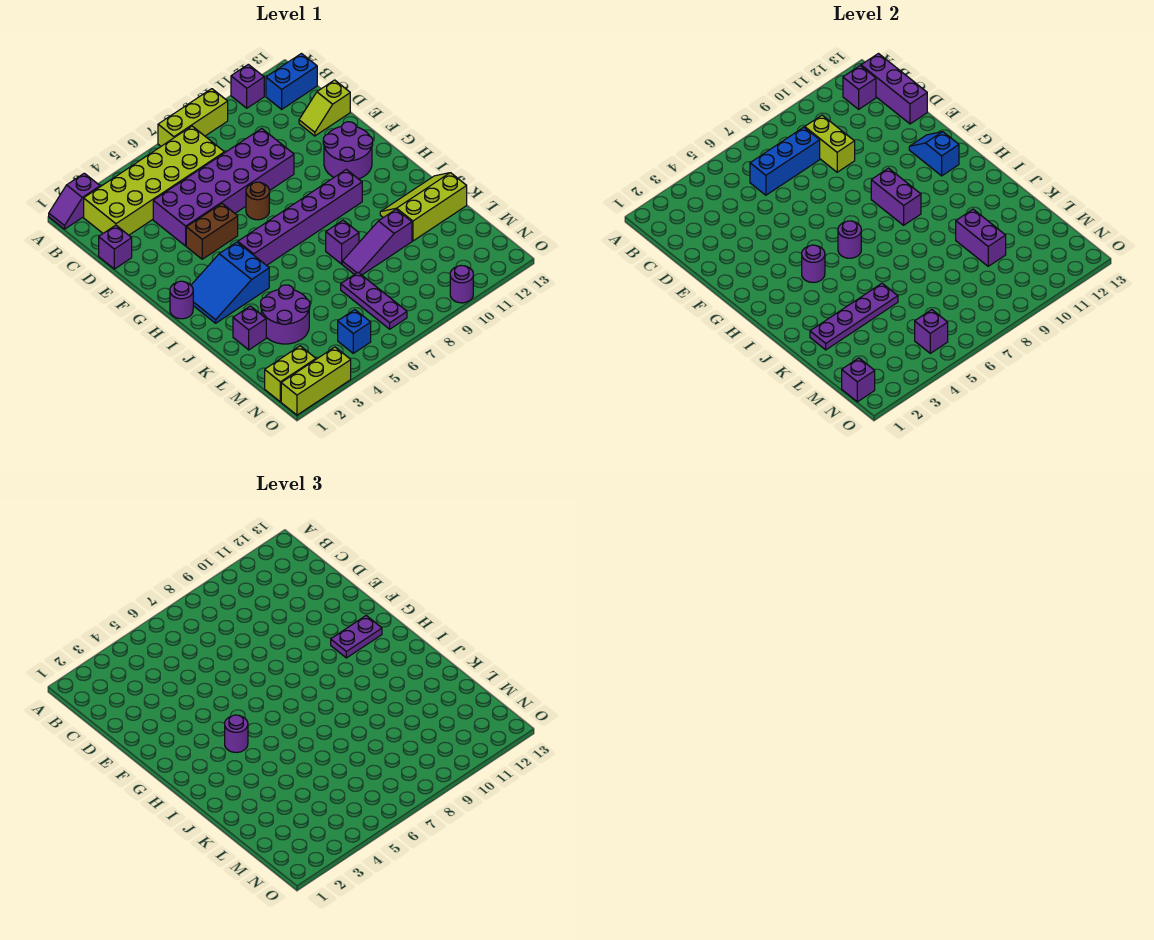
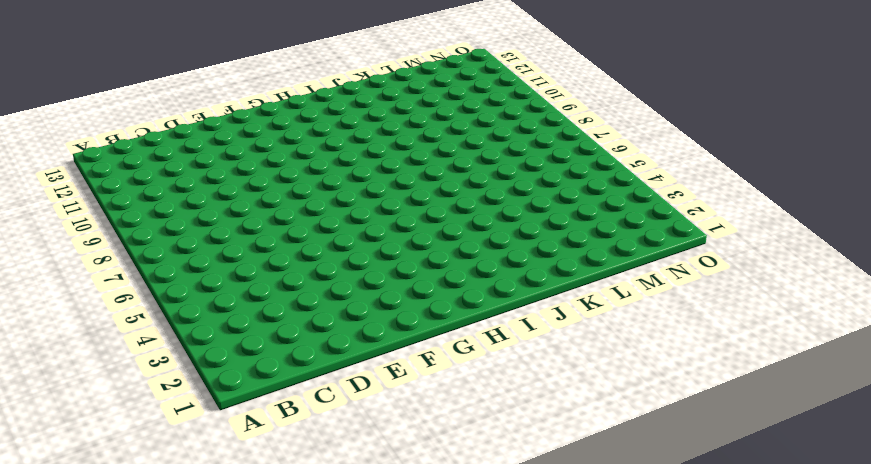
none -> purple 1x2 slope [49,173,100,229]
none -> lime 1x3 brick [158,89,228,146]
none -> purple 1x1 brick [231,64,264,108]
none -> lime 2x6 brick [84,126,224,235]

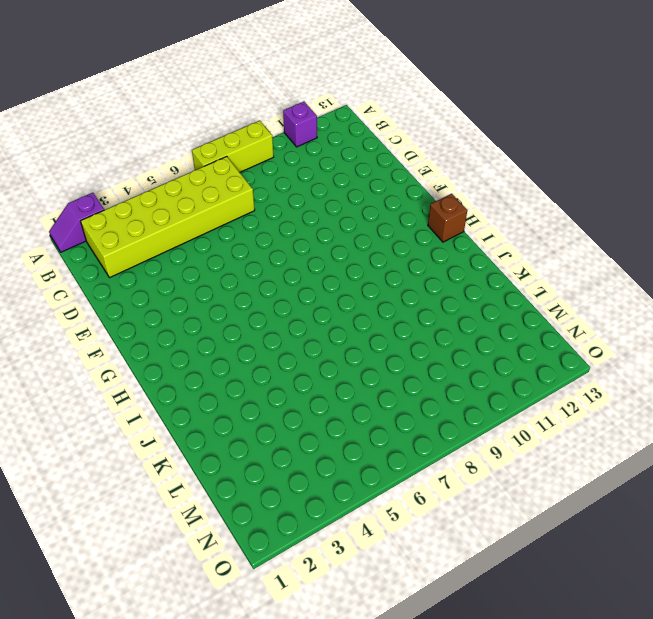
brown 1x1 brick [428,194,467,242] -> none
none -> blue 1x2 brick [266,54,317,109]
none -> purple 1x1 brick [99,225,132,269]
none -> purple 2x6 brick [153,128,294,246]
none -> lime 1x2 slope [299,80,350,136]

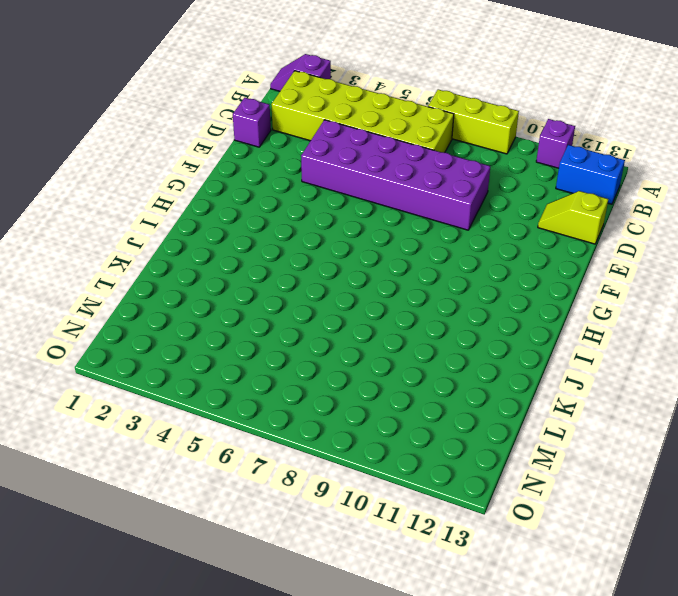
none -> brown 1x2 brick [186,204,238,259]
none -> brown 1x1 round brick [246,182,269,220]
none -> purple 2x2 round brick [323,122,373,179]
none -> purple 1x1 round brick [170,281,193,319]

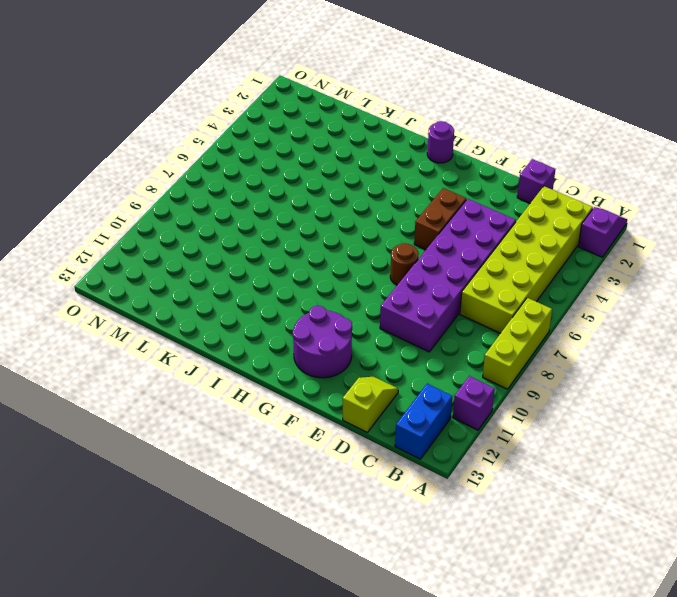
none -> blue 2x3 slope [191,242,269,323]
none -> purple 1x6 brick [238,169,362,265]
none -> purple 1x1 brick [326,220,359,264]
none -> lime 2x3 slope [380,173,467,241]

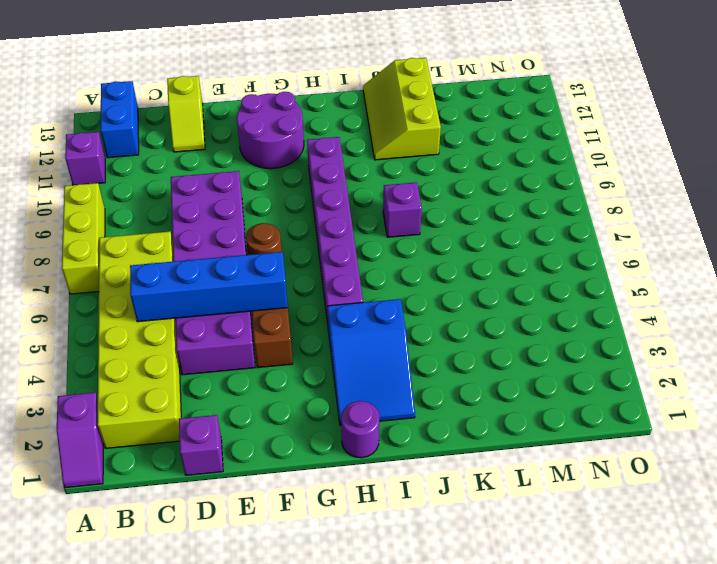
blue 1x4 brick [130,252,288,322] -> none
none -> purple 1x1 brick [233,306,266,350]
none -> purple 2x2 round brick [261,285,310,344]
none -> purple 1x3 slope [342,209,412,275]
none -> purple 1x3 plate [341,273,407,329]

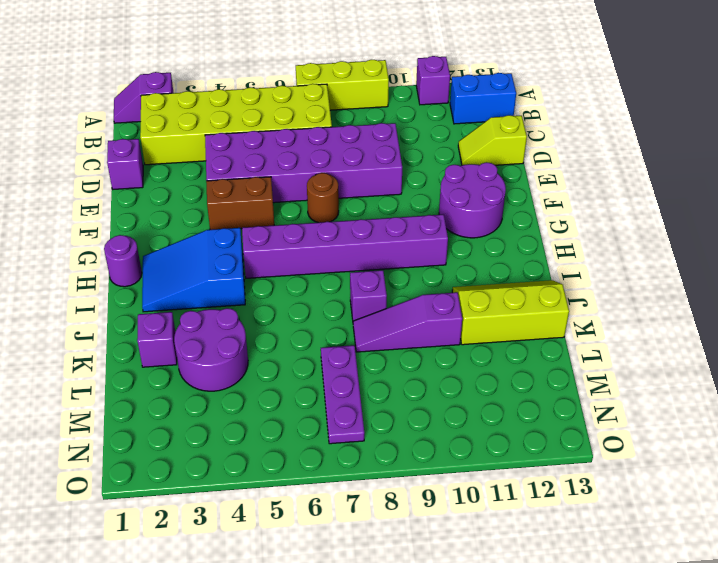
none -> lime 1x2 brick [265,346,316,402]
none -> blue 1x1 brick [338,310,371,353]
none -> lime 1x3 brick [281,347,351,415]
none -> purple 1x1 round brick [450,265,473,303]

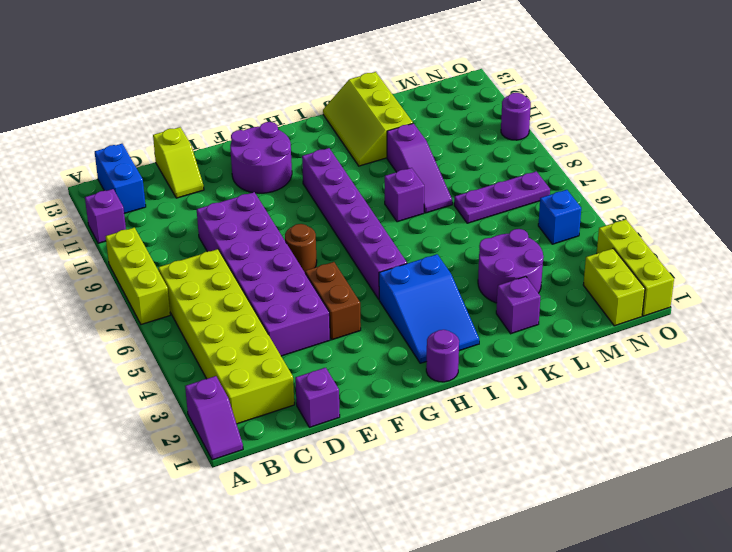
none -> purple 1x1 brick [843,66,876,109]
none -> purple 1x3 brick [861,54,927,124]
none -> blue 1x3 brick [750,127,820,195]
none -> lime 1x2 brick [805,115,855,172]

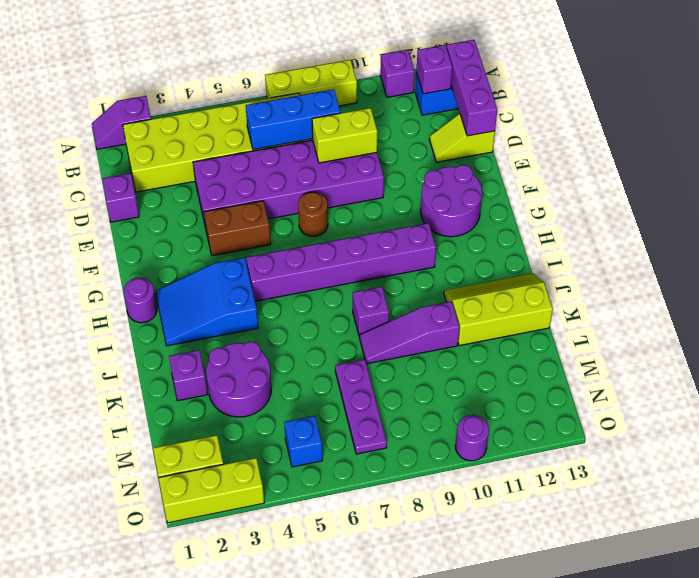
lime 1x2 brick [312,108,377,163] -> lime 1x2 brick turned to [805,115,855,172]
none -> blue 1x2 slope [909,132,959,176]
none -> purple 1x2 brick [871,168,921,225]
none -> purple 1x1 round brick [802,245,825,283]
none -> purple 1x1 round brick [838,221,861,258]

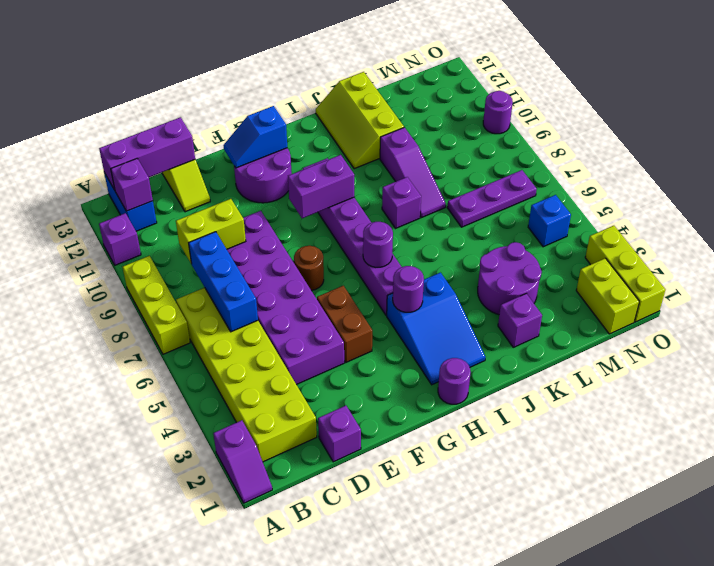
none -> purple 1x4 plate [810,283,898,350]
none -> purple 1x2 brick [956,209,1006,266]
none -> purple 1x1 brick [842,358,875,402]
none -> purple 1x1 brick [915,310,948,353]

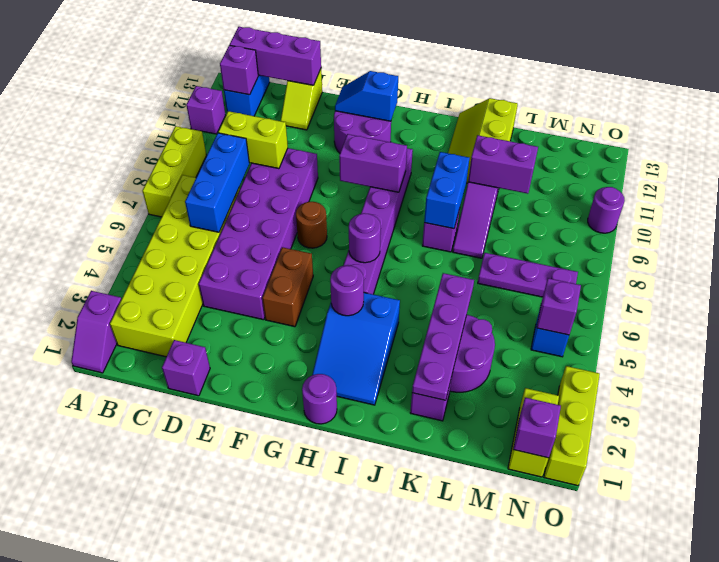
blue 1x2 brick [424,152,469,229] -> none
none -> purple 1x2 plate [331,616,382,658]
none -> purple 1x1 round brick [225,715,248,753]

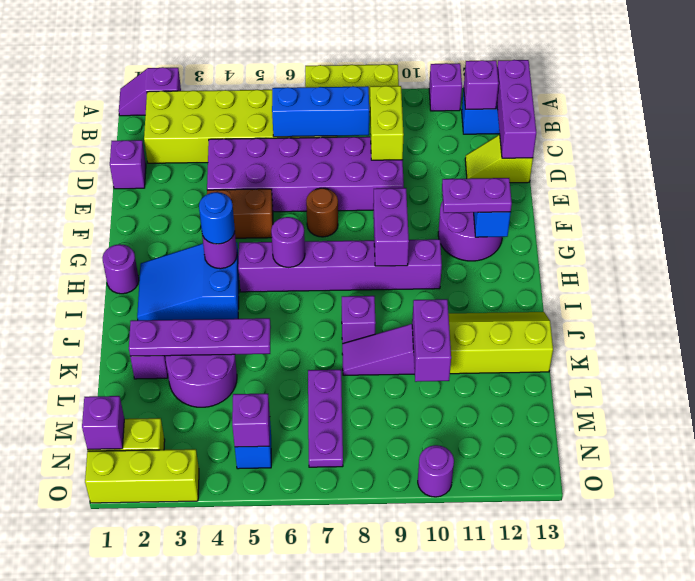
blue 1x1 round brick [199,192,235,244] -> purple 1x1 round brick [225,715,248,753]

